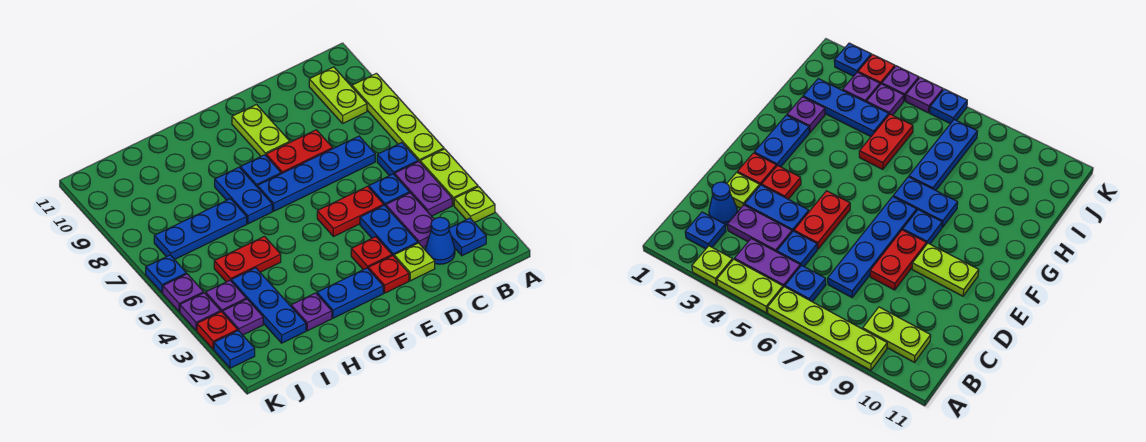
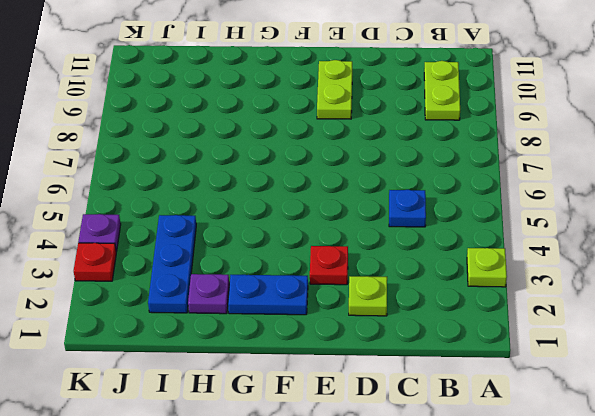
none -> lime 1x2 plate [420,149,478,206]
none -> lime 1x4 plate [352,73,444,162]
none -> blue 1x1 plate [449,218,486,256]
none -> purple 1x2 plate [394,162,452,216]

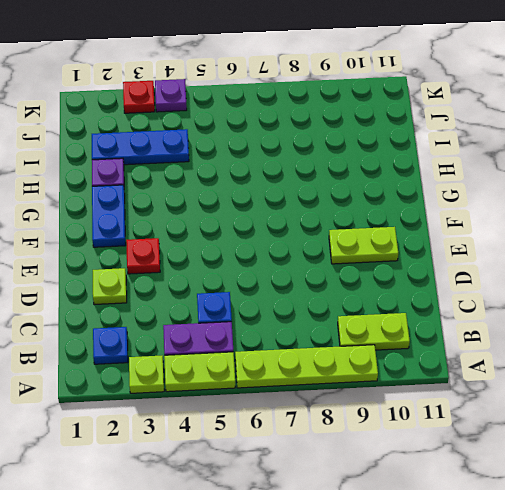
none -> blue 1x1 plate [377,143,418,176]
none -> blue 1x1 cone [426,217,455,264]
none -> purple 1x2 plate [386,193,434,247]
none -> blue 1x4 plate [257,136,375,211]

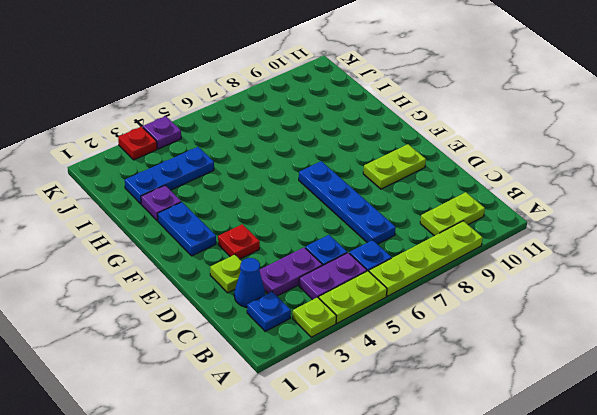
none -> blue 1x2 plate [360,205,418,256]
none -> red 1x2 plate [317,186,384,237]
none -> red 1x2 plate [266,130,333,174]
none -> red 1x1 plate [368,256,409,293]

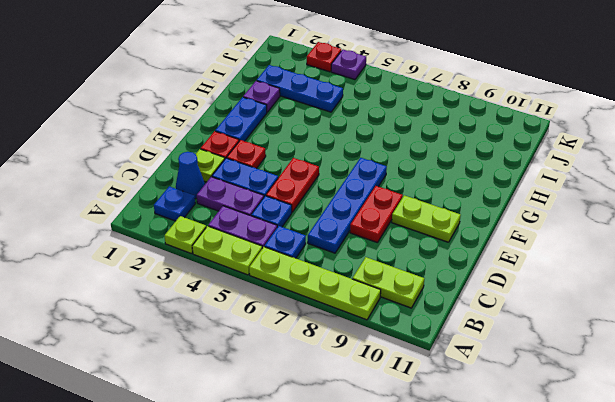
none -> blue 1x1 plate [240,155,281,186]
none -> blue 1x2 plate [215,167,272,224]
none -> red 1x2 plate [214,236,281,282]
none -> blue 1x3 plate [154,199,247,260]

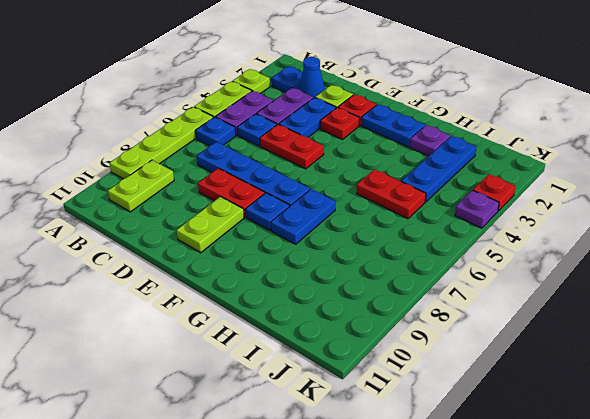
none -> blue 1x3 plate [154,199,247,260]
none -> purple 1x1 plate [223,299,263,335]
none -> purple 1x1 plate [206,280,246,313]
none -> blue 1x1 plate [214,331,255,368]

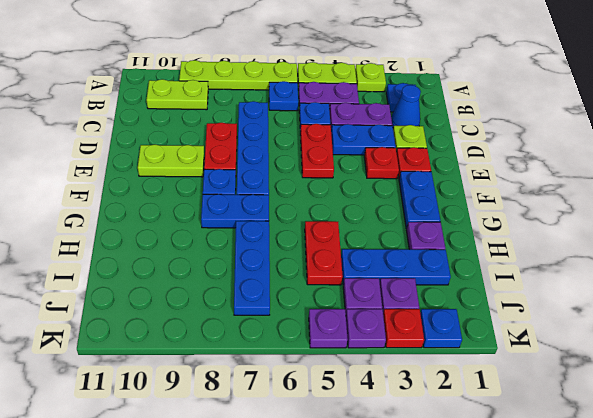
none -> blue 1x1 plate [146,255,186,293]

